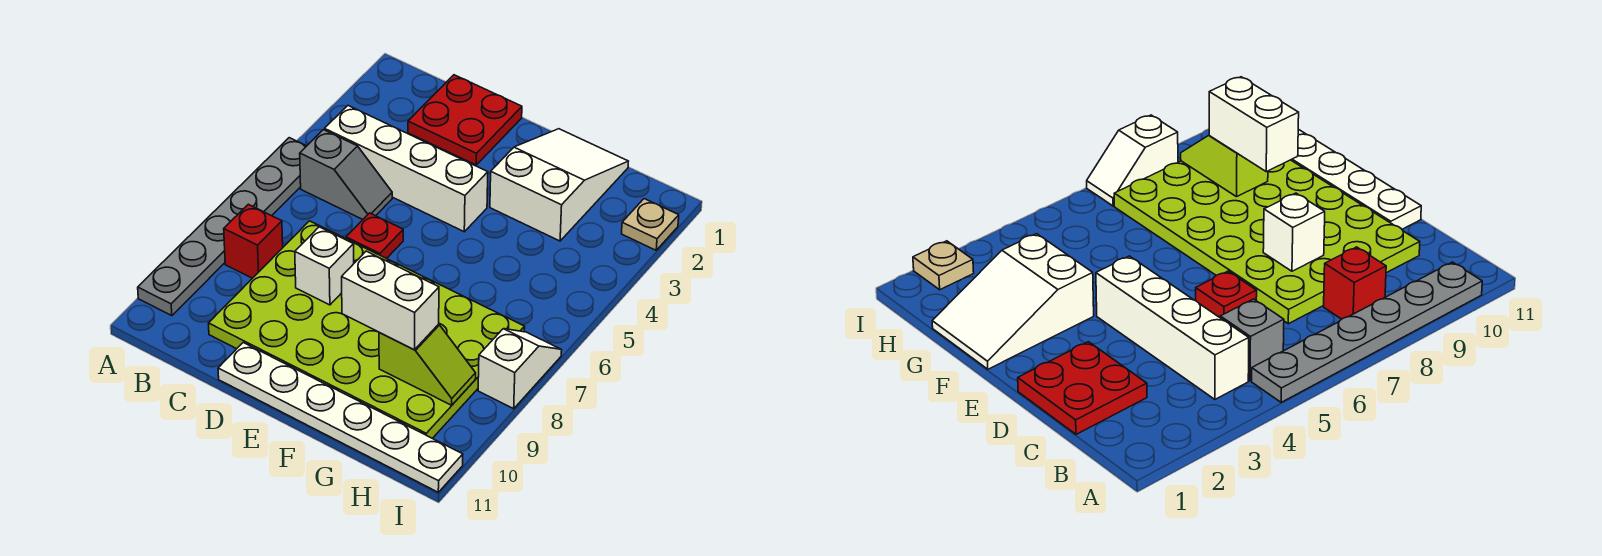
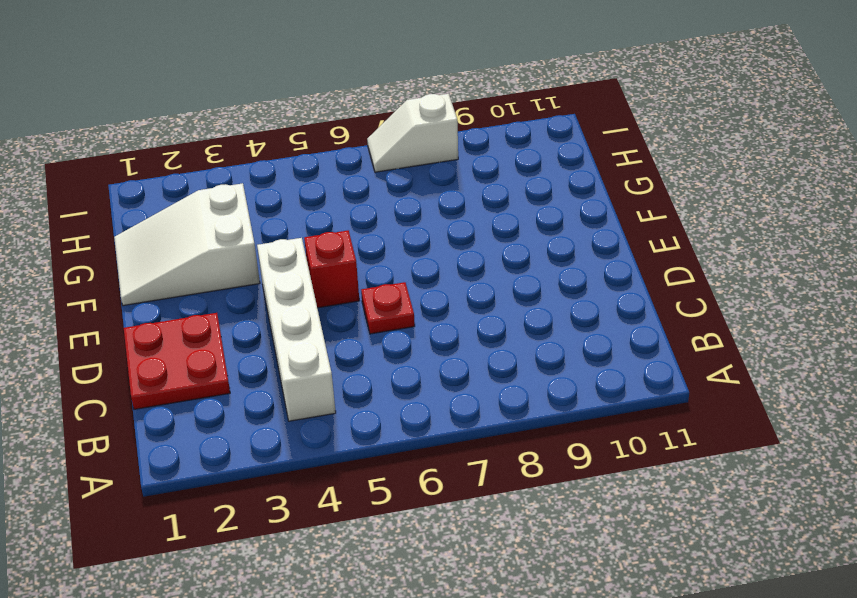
red 1x1 brick [304,230,359,308] -> red 1x1 brick moved to [224,204,283,278]
none -> grey 1x6 plate [138,138,306,316]
none -> grey 1x2 slope [300,130,392,219]
none -> lime 4x6 plate [208,221,525,438]

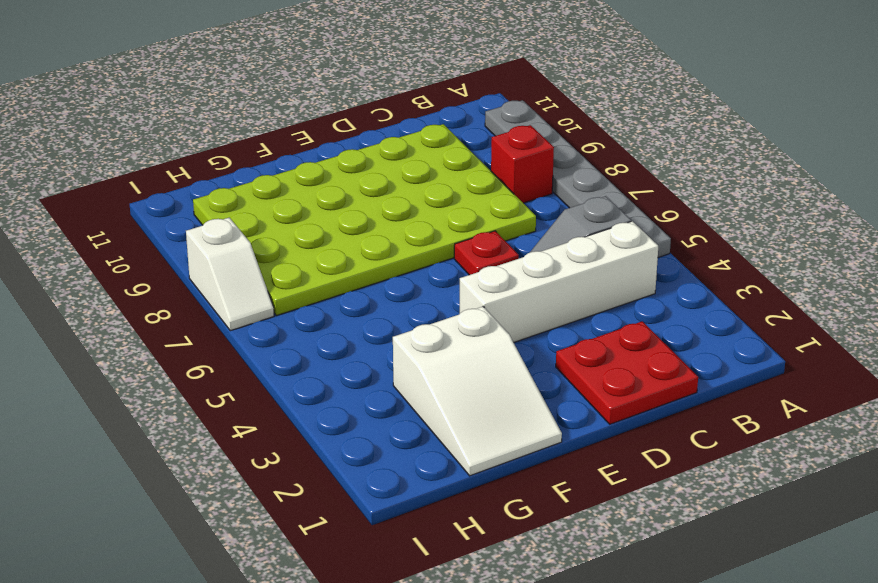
none -> white 1x6 plate [218,343,463,492]
none -> tan 1x1 plate [622,199,679,250]
none -> white 1x1 brick [295,227,354,305]

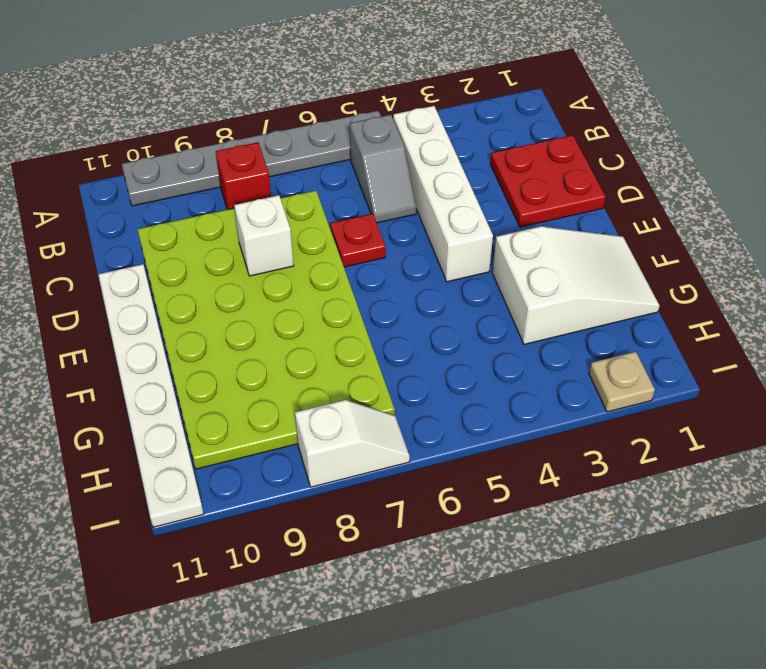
none -> lime 1x2 slope [379,324,476,405]
none -> white 1x2 brick [342,251,439,350]

